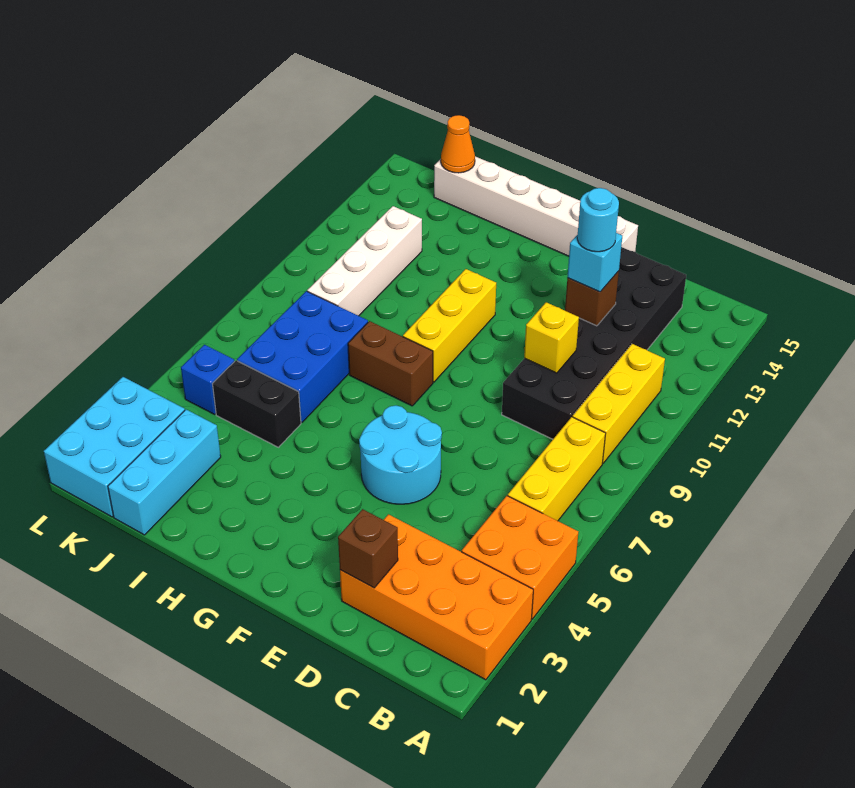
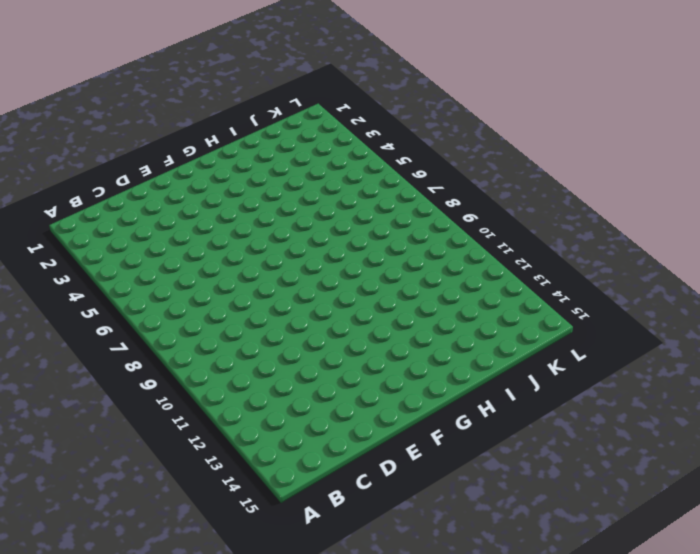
none -> orange 2x4 brick [340,514,533,680]
none -> orange 2x2 brick [462,496,578,619]
none -> yellow 1x3 brick [508,417,606,521]

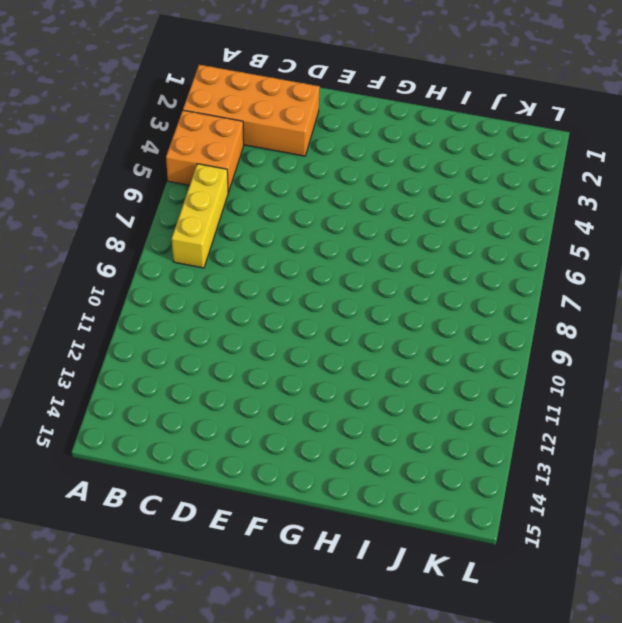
none -> yellow 1x3 brick [573,344,665,463]
none -> black 2x6 brick [502,247,686,439]
none -> cyan 2x2 round brick [359,405,442,504]

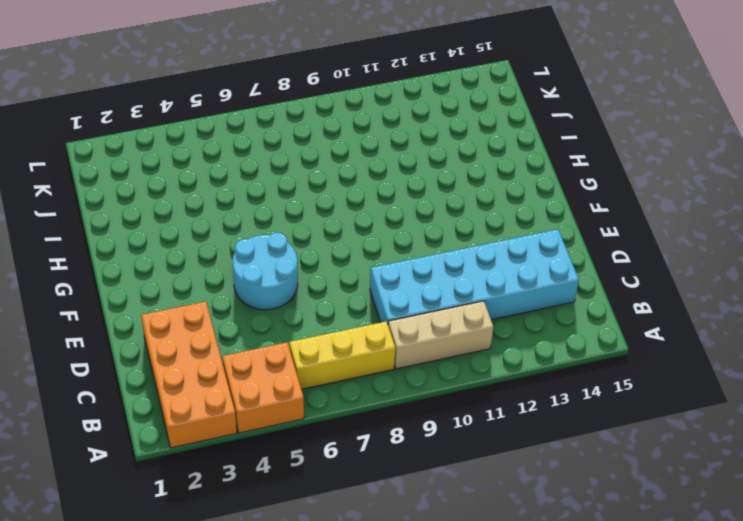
tan 1x3 brick [388,301,493,369] -> yellow 1x3 brick [573,344,665,463]
cyan 2x6 brick [370,229,579,323] -> black 2x6 brick [502,247,686,439]
none -> white 1x6 brick [434,156,638,256]
none -> brown 1x2 brick [348,321,433,406]
none -> yellow 1x3 brick [403,269,496,382]

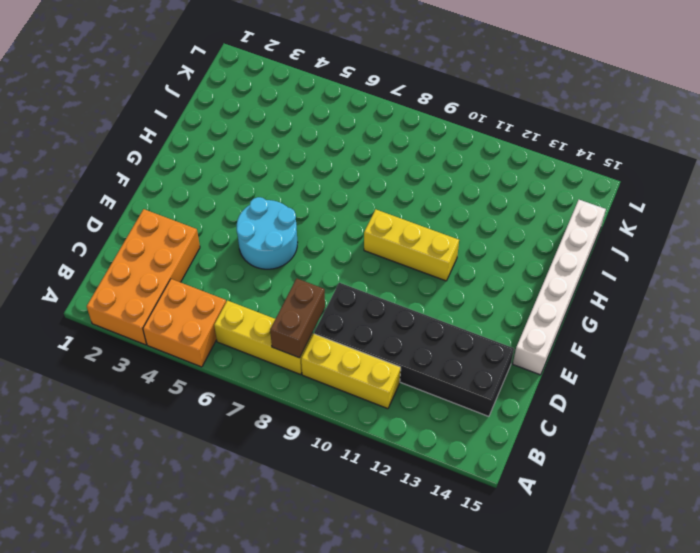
brown 1x2 brick [270,279,325,358] -> brown 1x2 brick moved to [348,321,433,406]
none -> black 1x2 brick [213,361,301,447]
none -> blue 2x3 brick [237,291,368,422]
none -> cyan 1x3 brick [108,410,221,535]

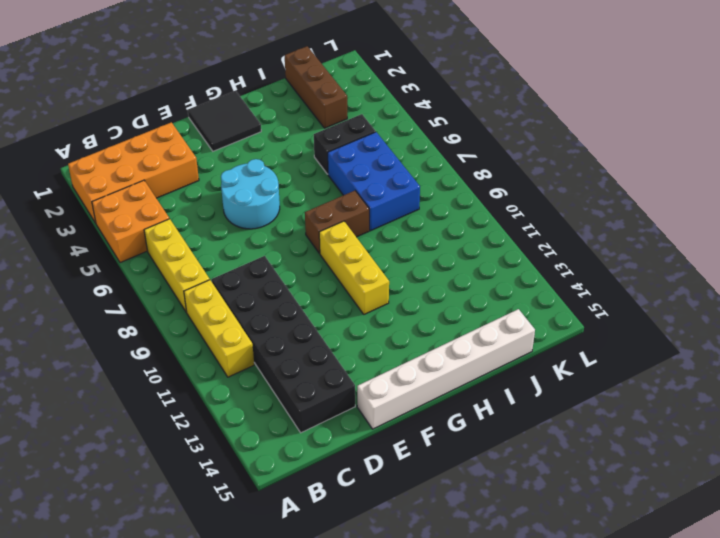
black 2x2 tile [188,91,261,151] -> none
brown 1x3 brick [285,46,347,128] -> cyan 1x3 brick [108,410,221,535]
none -> white 1x4 brick [307,206,422,316]
none -> cyan 2x3 brick [44,377,185,517]
none -> blue 1x1 brick [181,345,235,414]

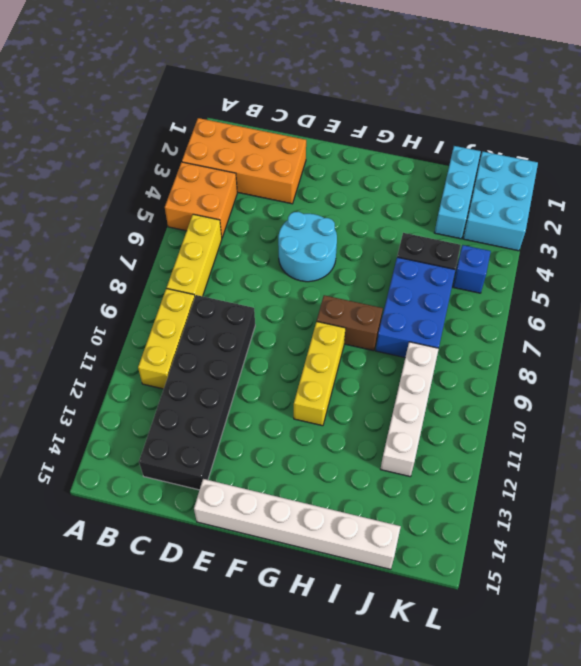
none -> brown 1x1 brick [338,509,398,588]
none -> yellow 1x1 brick [524,302,579,373]
none -> brown 1x1 brick [565,271,619,326]

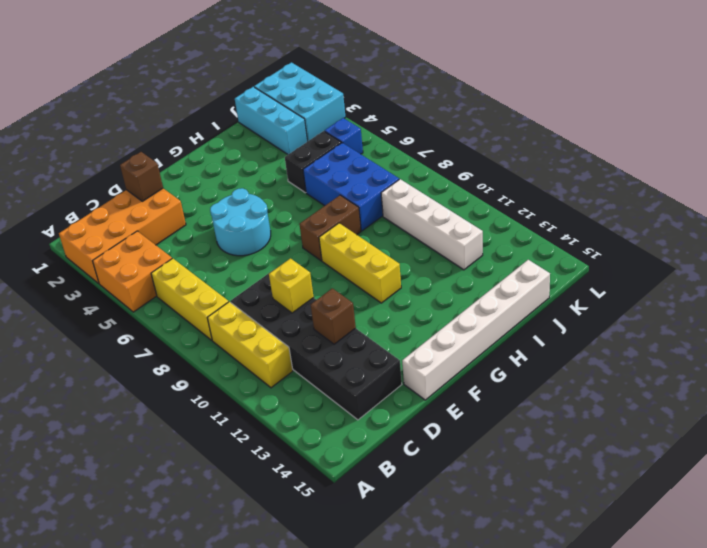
none -> orange 1x1 cone [441,115,475,173]
none -> cyan 1x1 brick [567,233,622,292]
none -> cyan 1x1 round brick [577,188,619,252]

